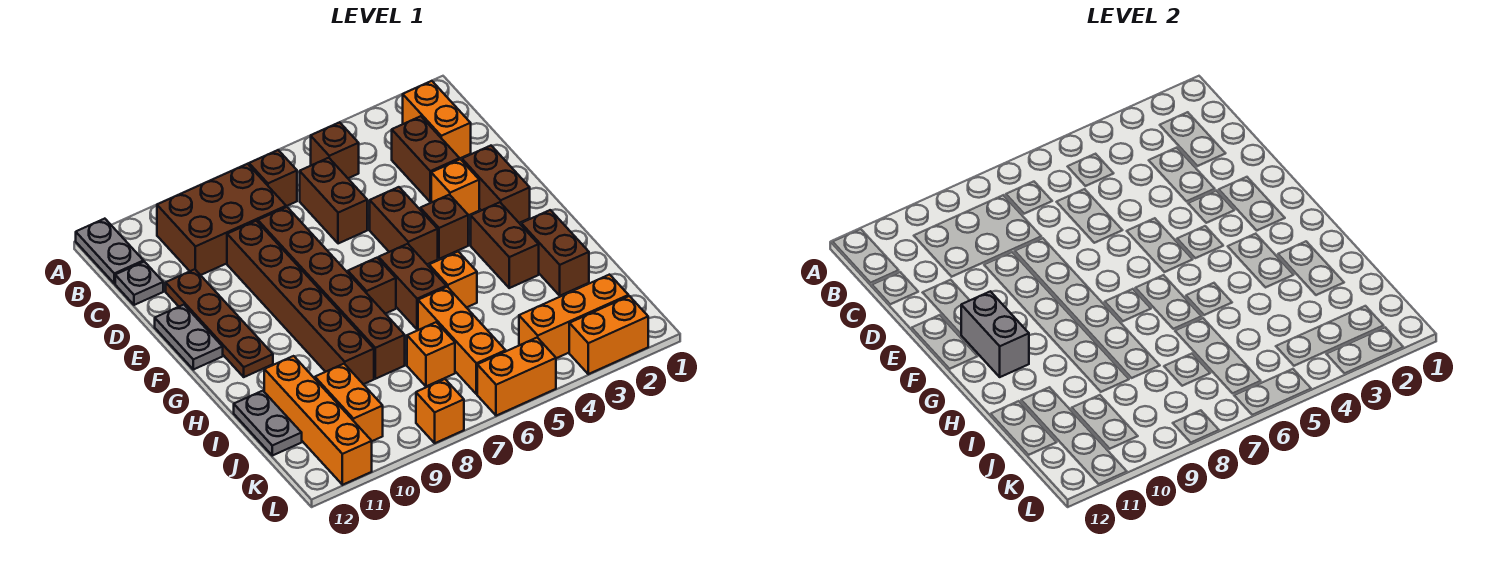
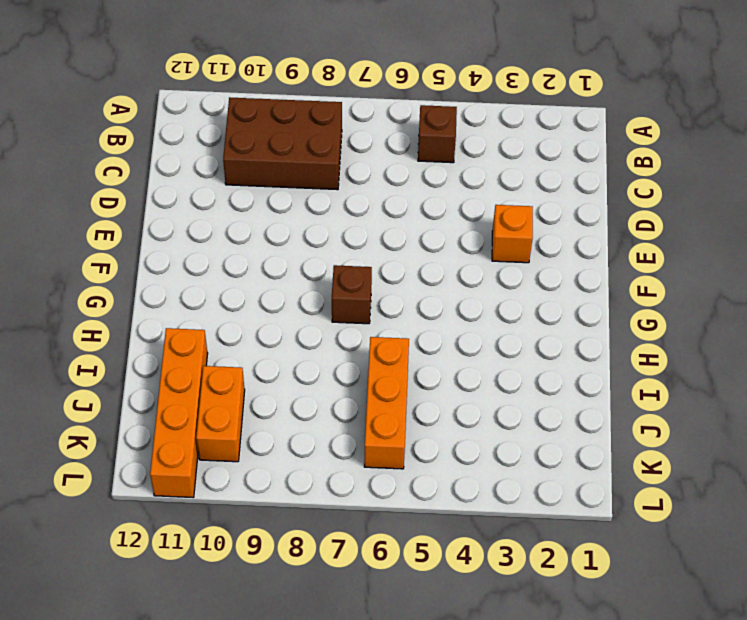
none -> grey 1x2 plate [76,219,144,283]
none -> orange 1x2 brick [403,81,471,158]
none -> brown 1x1 brick [249,150,297,206]
none -> brown 1x2 brick [392,116,460,202]

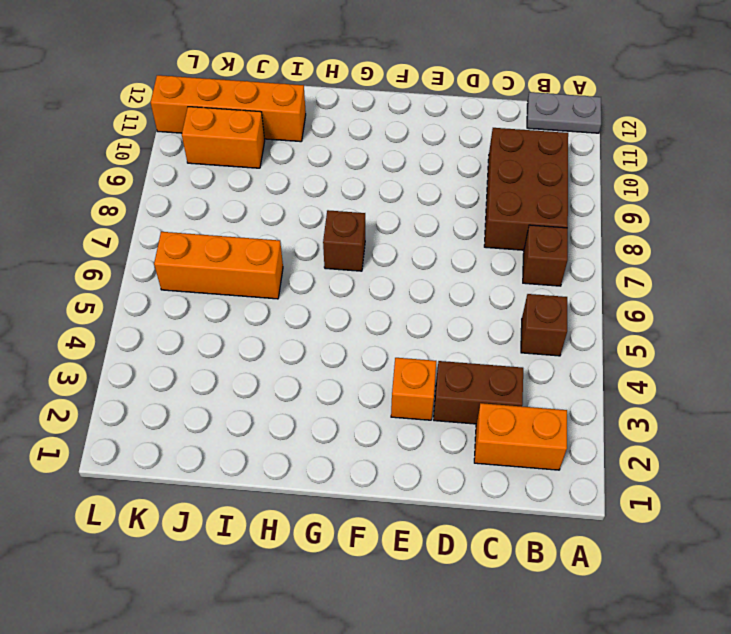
none -> brown 1x2 brick [300,158,367,244]
none -> grey 1x1 plate [115,262,163,305]
none -> brown 1x6 brick [258,207,405,379]
none -> brown 1x6 brick [227,221,374,384]

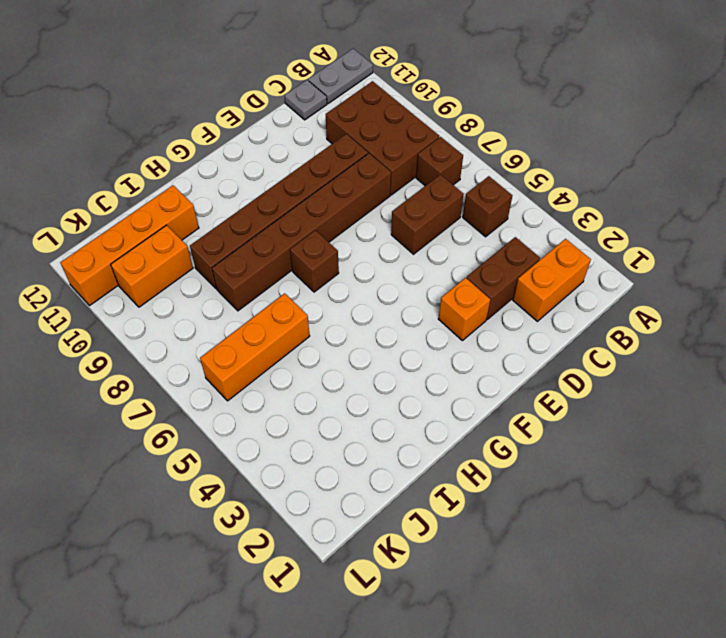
none -> brown 1x4 plate [166,269,273,377]
none -> brown 1x2 brick [462,146,530,223]
none -> brown 1x2 brick [370,187,438,264]
none -> grey 1x2 plate [155,305,223,369]

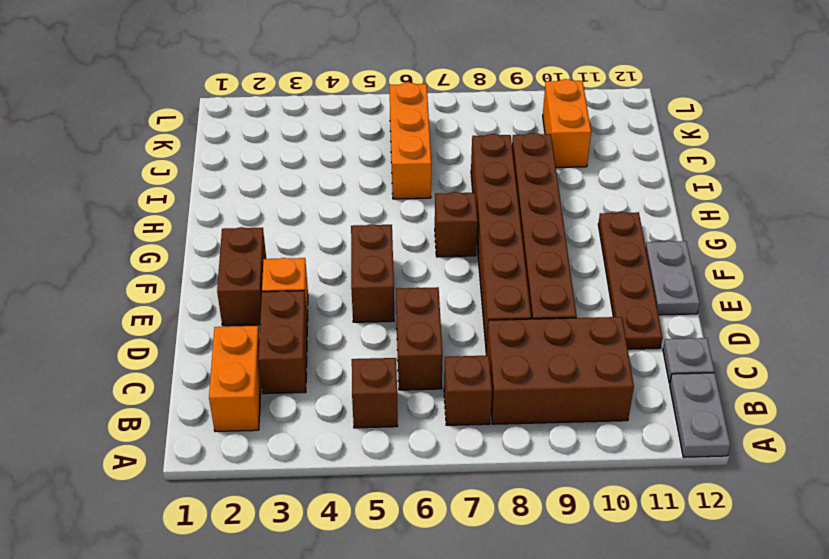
none -> brown 1x1 brick [420,195,468,259]
none -> brown 1x2 brick [471,202,539,288]
none -> brown 1x2 brick [379,244,446,330]
none -> brown 1x2 brick [521,210,589,296]

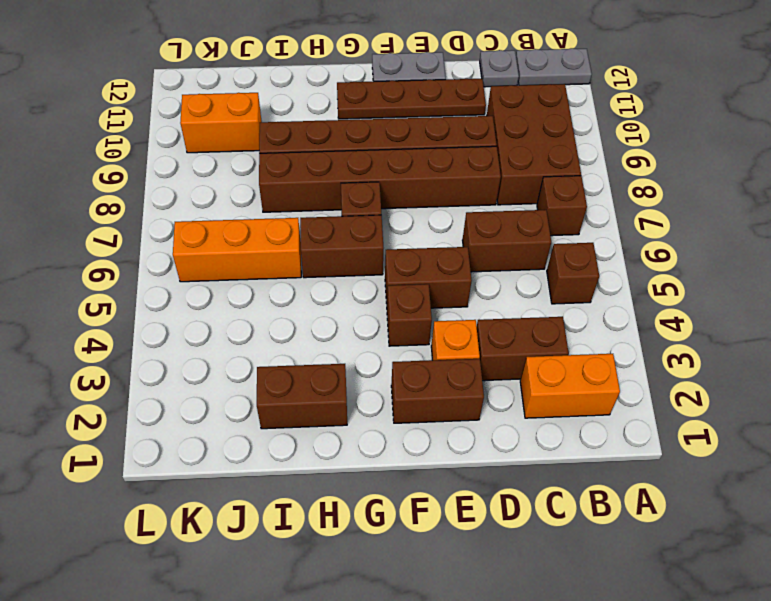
none -> brown 1x2 brick [471,202,539,288]
none -> orange 1x1 brick [429,252,477,308]
none -> orange 1x4 brick [264,356,372,485]
none -> grey 1x2 plate [234,391,302,456]

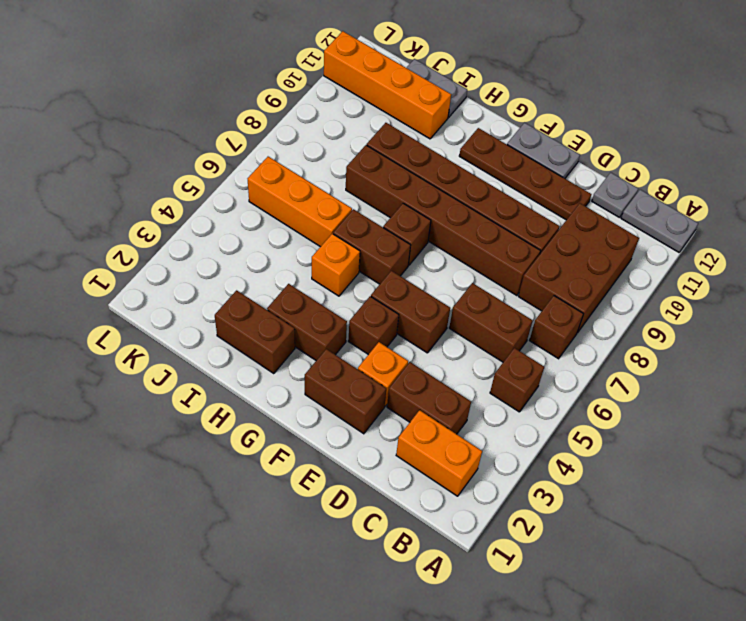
none -> orange 1x1 brick [407,322,455,386]
none -> orange 1x2 brick [315,364,383,441]
none -> orange 1x3 brick [519,275,629,358]
none -> orange 1x2 brick [569,296,648,374]

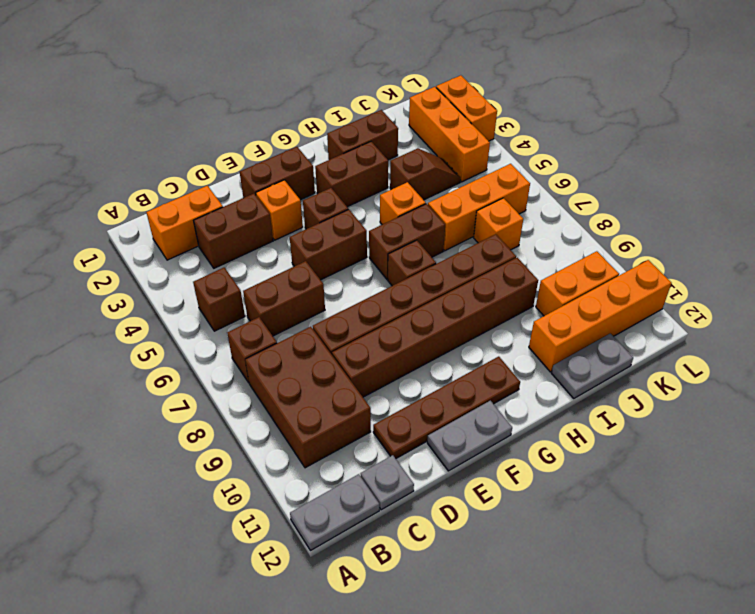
brown 1x2 slope [390,148,461,200] -> none
none -> orange 1x2 brick [477,338,556,416]
none -> orange 1x1 brick [416,379,464,443]
none -> grey 1x2 brick [961,291,1029,377]

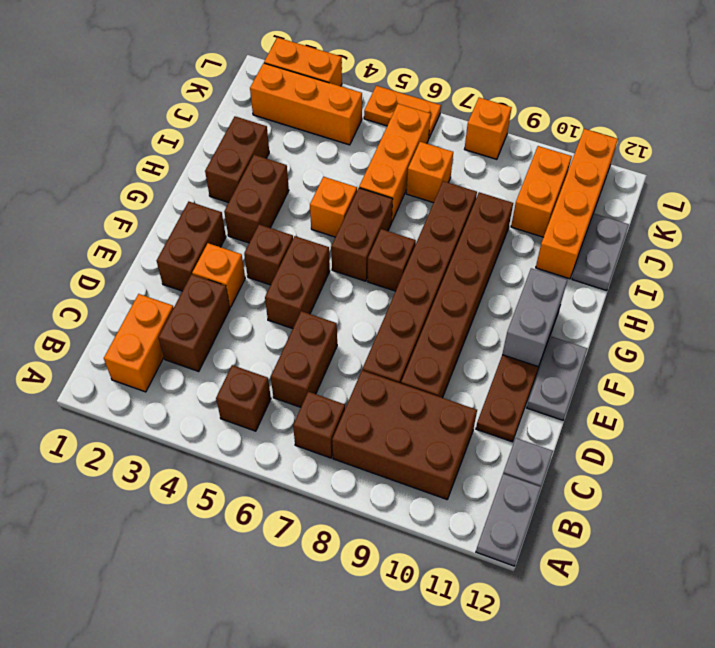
orange 1x2 plate [364,86,441,138] -> orange 1x2 brick [477,338,556,416]

